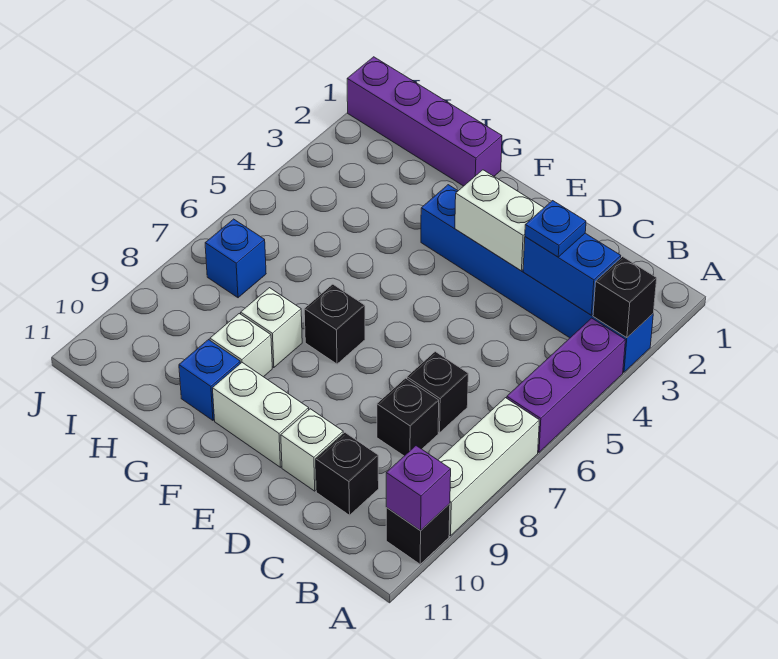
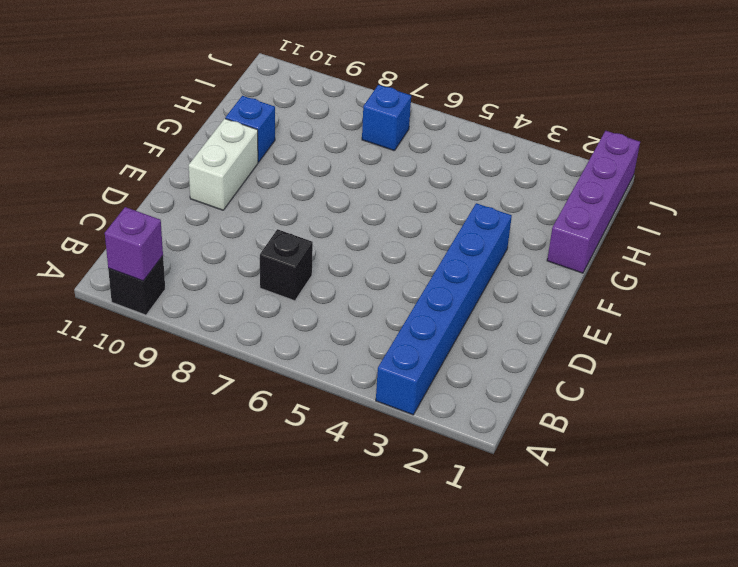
none -> purple 1x3 brick [507,318,625,452]
none -> white 1x3 brick [438,398,539,536]
none -> black 1x1 brick [377,378,439,456]

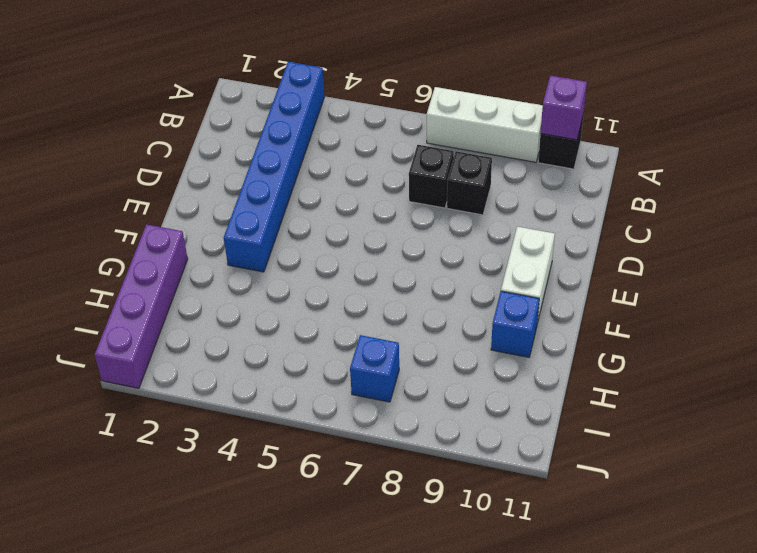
none -> purple 1x3 brick [507,318,625,452]
none -> black 1x1 brick [316,433,379,515]
none -> white 1x1 brick [281,409,343,491]

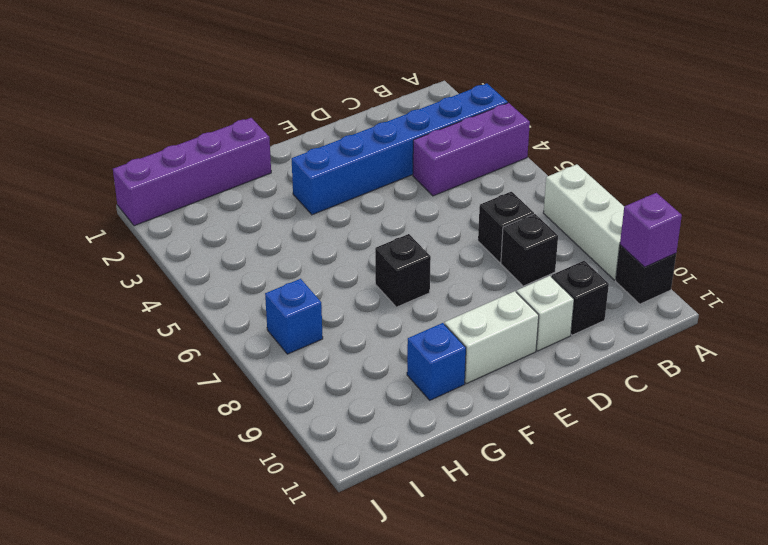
purple 1x3 brick [413,103,530,196] -> purple 1x3 brick turned to [507,318,625,452]
none -> white 1x1 brick [241,288,302,368]
none -> white 1x1 brick [210,314,272,377]
none -> black 1x1 brick [593,257,657,338]

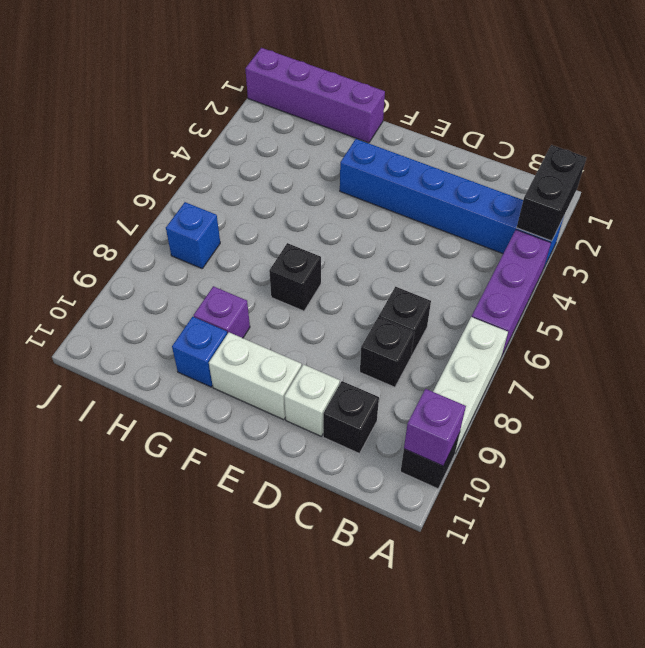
black 1x2 brick [517,145,587,241] -> black 1x1 brick [593,257,657,338]
purple 1x1 brick [194,286,250,338] -> white 1x1 brick [210,314,272,377]
none -> white 1x1 brick [241,288,302,368]
none -> blue 1x2 brick [523,233,621,315]
none -> white 1x2 brick [455,170,544,271]

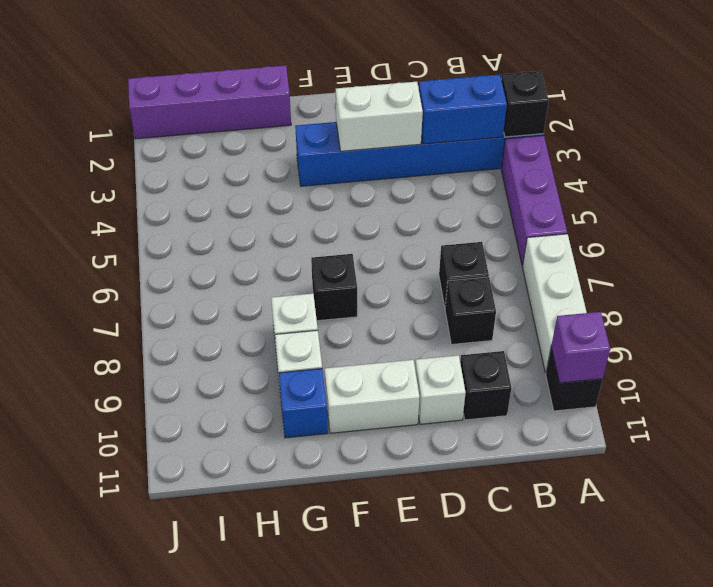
none -> blue 1x1 brick [205,219,266,298]
none -> blue 1x1 plate [525,201,586,257]

